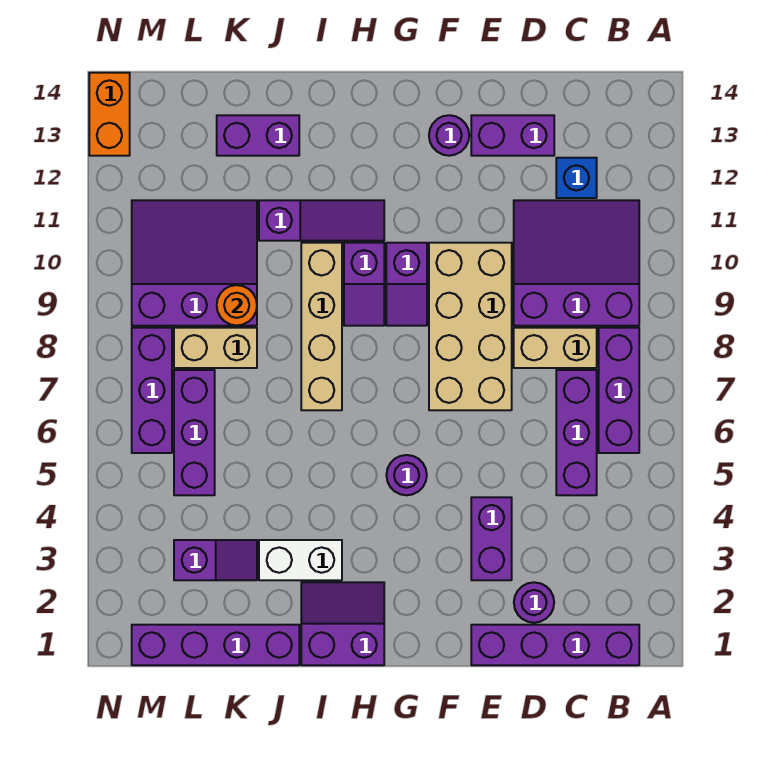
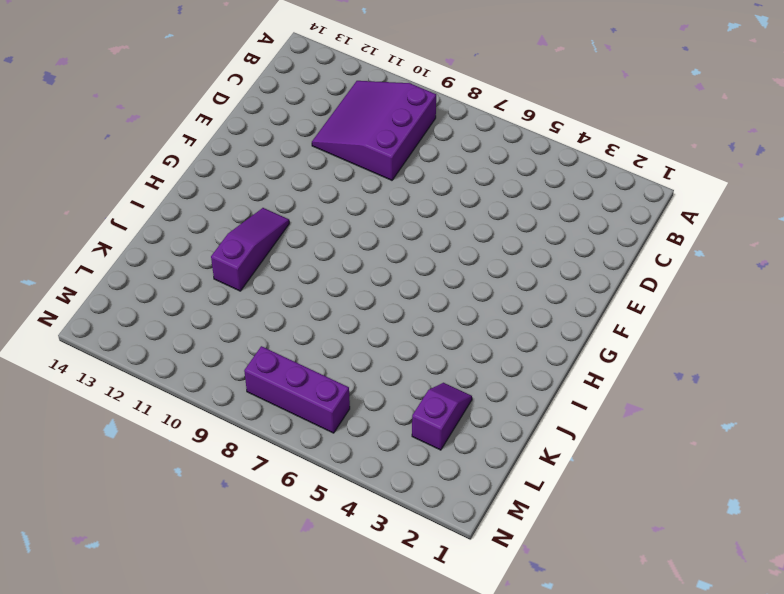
none -> purple 1x4 brick [471,625,639,665]
none -> purple 1x3 brick [599,328,639,453]
none -> purple 1x3 brick [556,370,597,495]

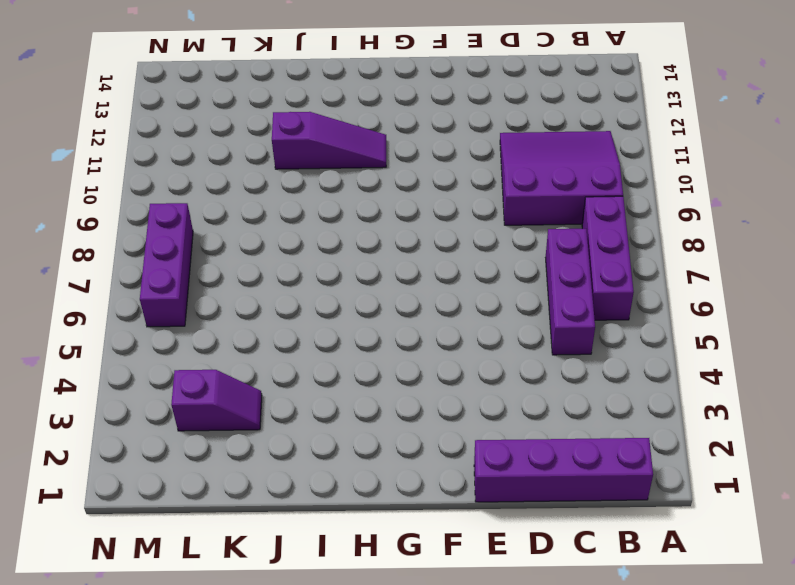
none -> tan 1x2 brick [514,328,597,368]
none -> blue 1x1 brick [556,158,597,198]
none -> purple 1x1 round brick [514,582,554,623]

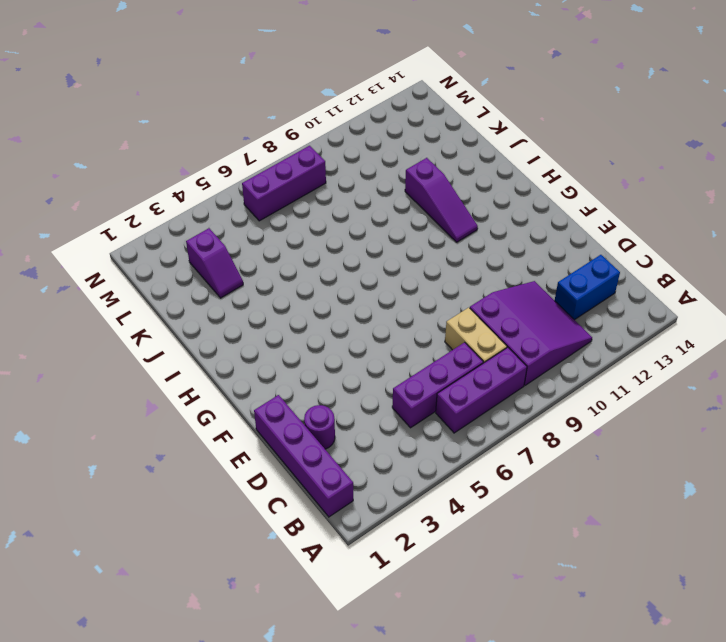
blue 1x2 brick [555,255,620,320] -> blue 1x1 brick [556,158,597,198]
none -> purple 1x2 brick [471,115,554,156]
none -> purple 1x2 brick [471,497,512,580]
none -> tan 2x4 brick [429,243,512,410]

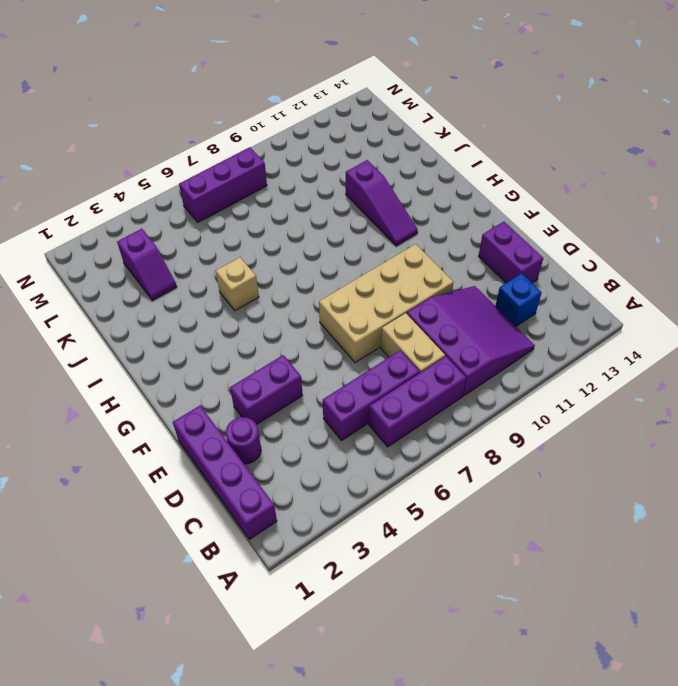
tan 1x1 brick [216,257,259,311] -> none
none -> purple 1x1 round brick [429,115,469,156]
none -> purple 1x1 round brick [386,455,427,495]
none -> purple 1x2 slope [386,243,427,326]

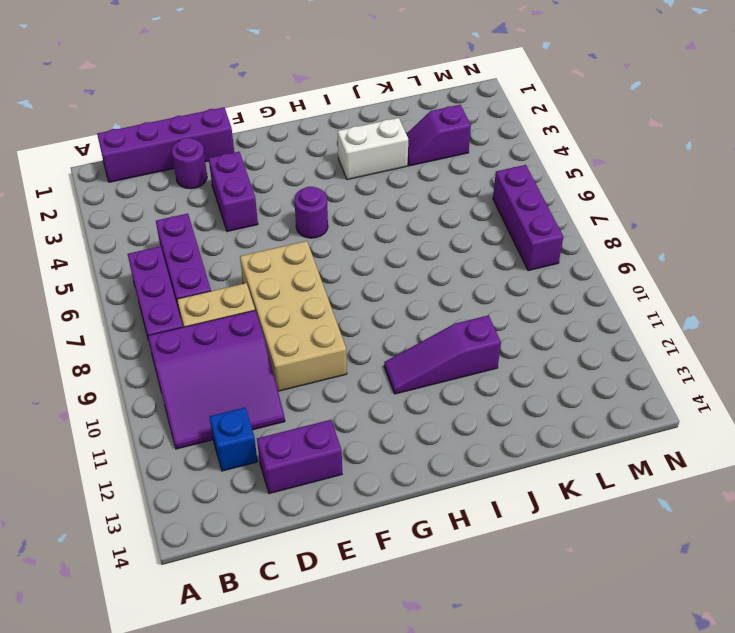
none -> purple 1x1 round brick [429,115,469,156]
none -> purple 1x2 slope [386,243,427,326]
none -> purple 2x2 slope [301,582,384,665]

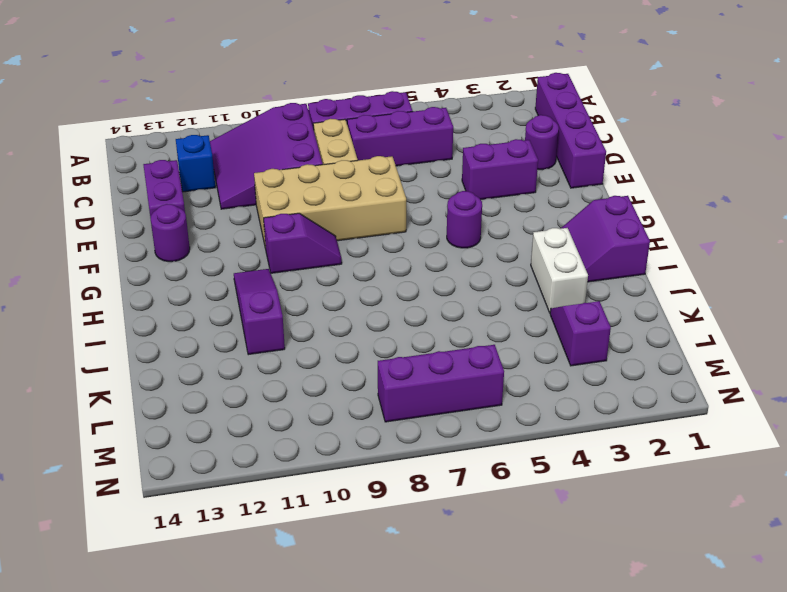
none -> purple 1x2 slope [344,243,384,326]
none -> tan 1x4 brick [301,243,342,410]
none -> purple 1x4 brick [132,625,299,665]

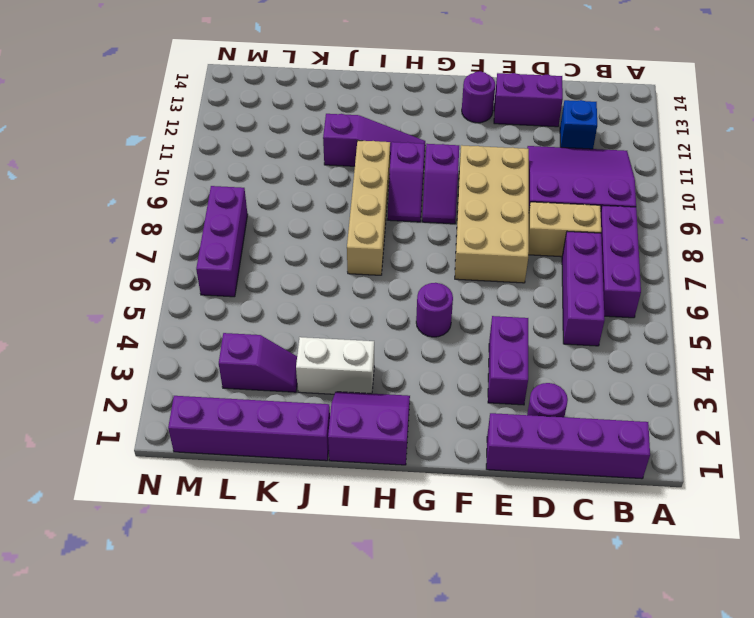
none -> purple 1x2 brick [217,115,299,156]
none -> tan 1x2 brick [174,328,257,368]
none -> purple 3x3 slope [132,200,257,326]

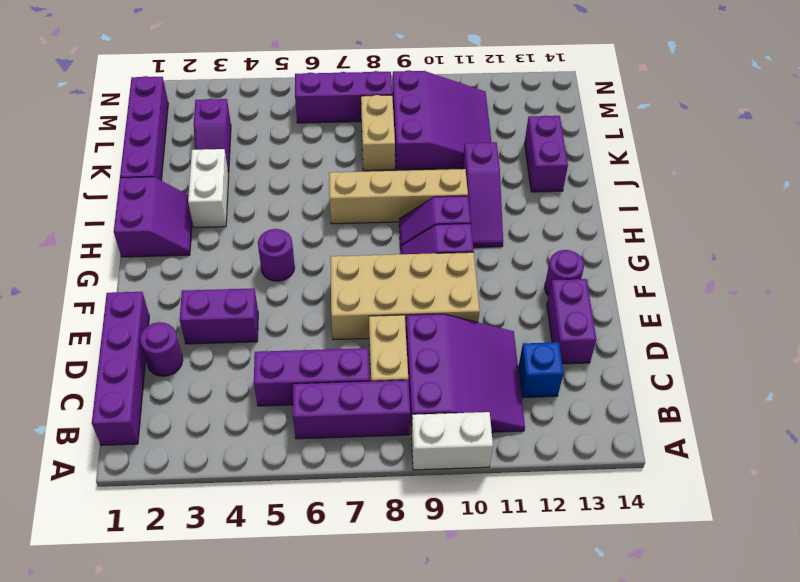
white 1x2 brick [411,412,493,470] -> none
none -> purple 1x3 brick [174,370,215,495]
none -> orange 1x2 brick [89,73,130,156]
none -> orange 1x1 round brick [217,285,257,326]

